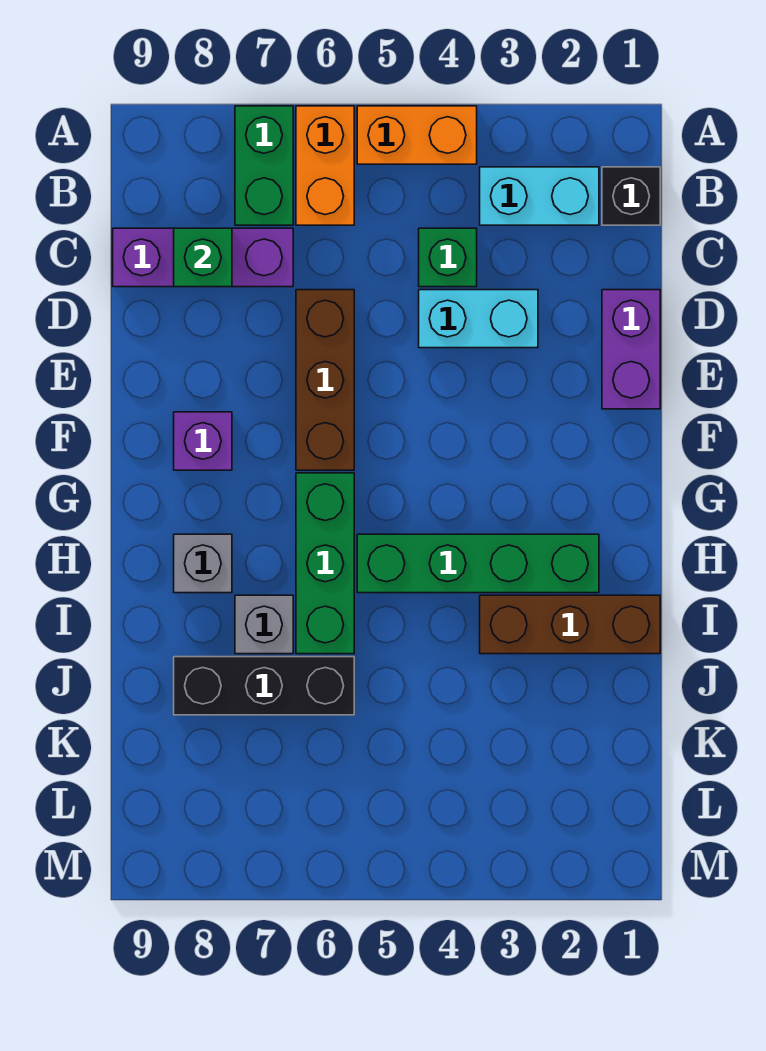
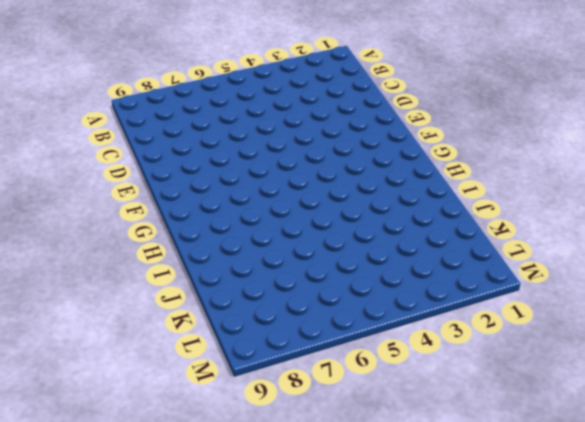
none -> orange 1x2 brick [357,106,477,164]
none -> orange 1x2 brick [296,106,354,225]
none -> green 1x2 brick [235,106,293,225]

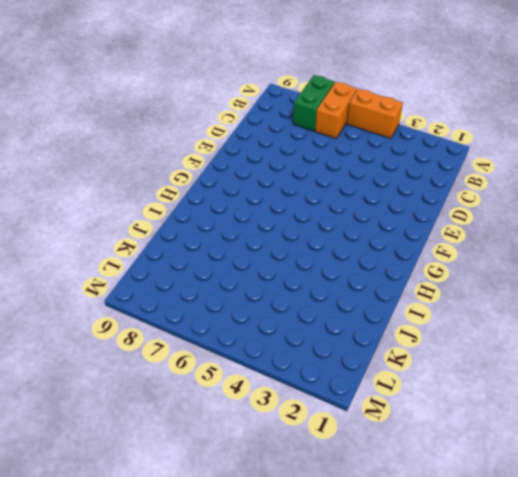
none -> black 1x1 brick [602,167,660,225]
none -> cyan 1x2 brick [480,167,599,225]
none -> green 1x1 brick [419,228,477,287]

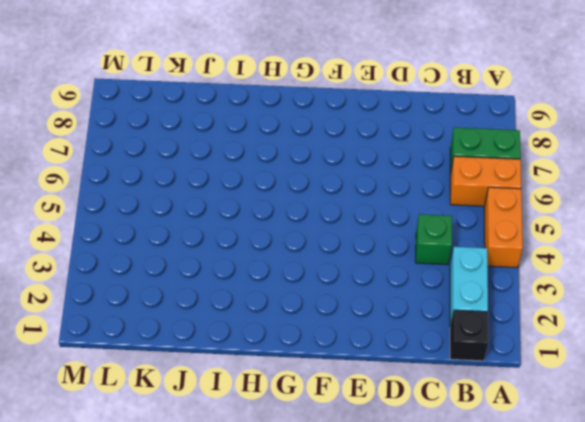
none -> purple 1x3 brick [113,228,293,287]
none -> purple 1x2 brick [602,290,660,409]
none -> cyan 1x2 brick [419,290,538,348]

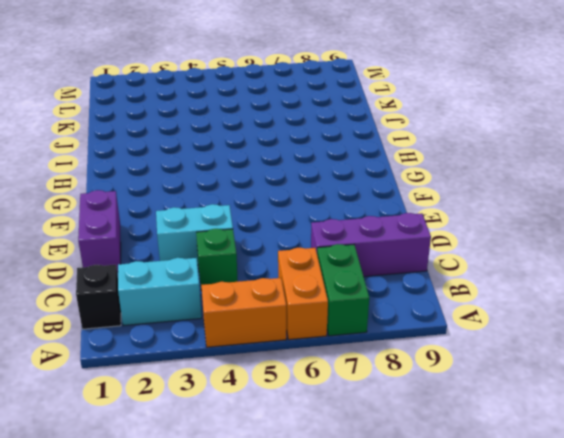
none -> brown 1x3 brick [296,290,354,470]
none -> purple 1x1 brick [174,412,232,470]
none -> green 1x3 brick [296,473,354,654]

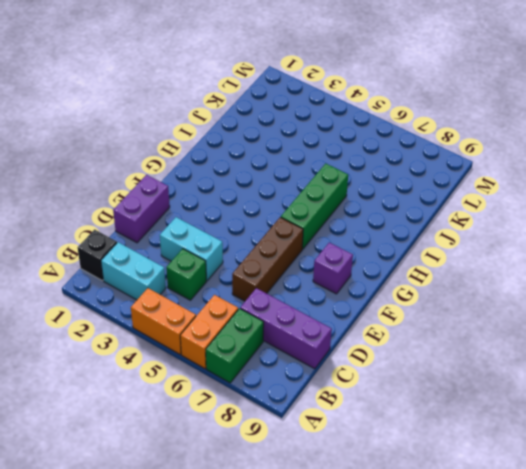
none -> green 1x4 brick [357,534,599,593]
none -> grey 1x1 brick [174,534,232,593]
none -> brown 1x3 brick [480,595,660,654]

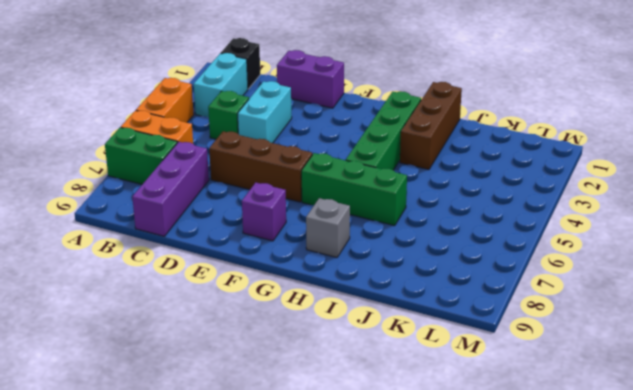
none -> grey 1x1 brick [235,595,293,654]
none -> black 1x3 brick [174,657,354,715]
none -> green 1x1 brick [174,228,232,287]

